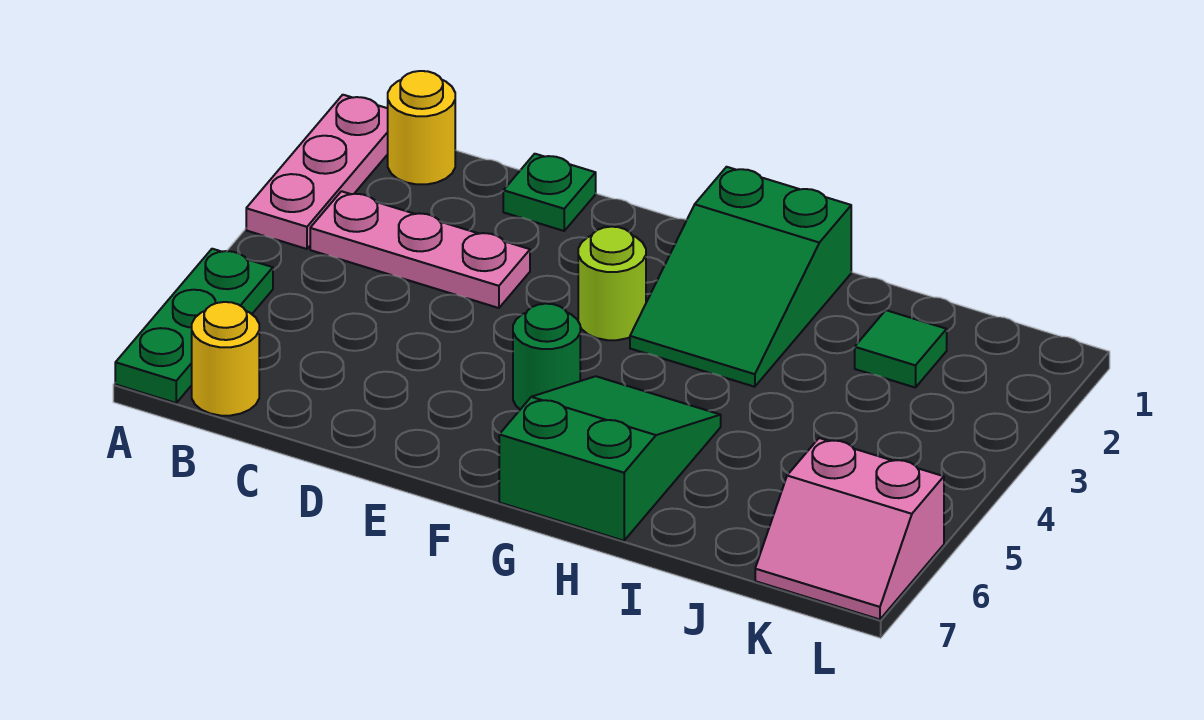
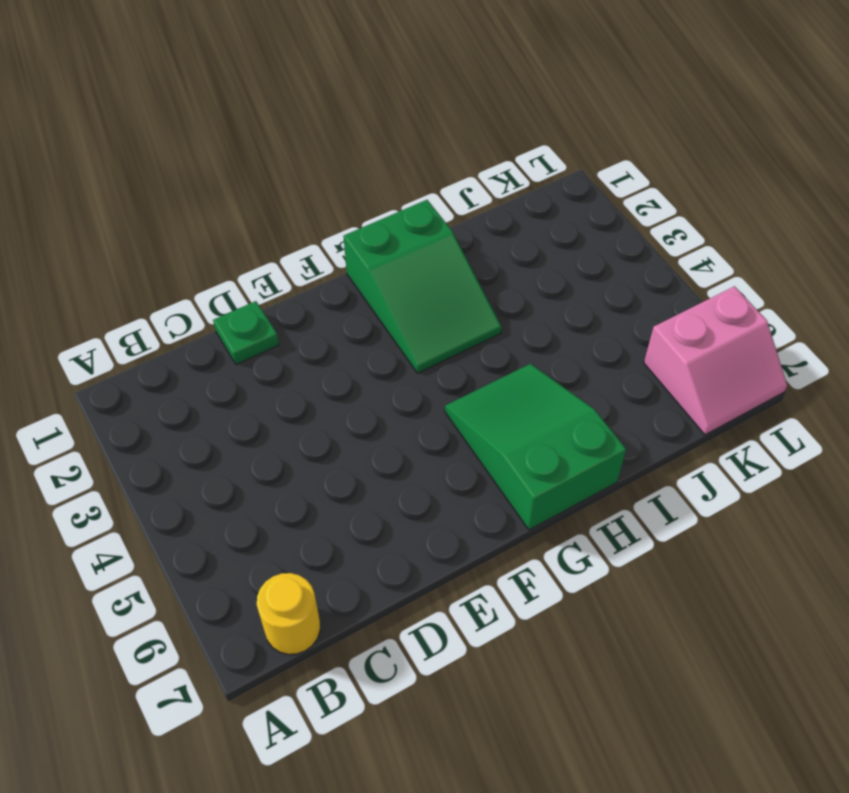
none -> pink 1x3 plate [246,95,388,249]
none -> green 1x3 plate [115,249,273,403]
none -> yellow 1x1 round brick [388,71,455,184]

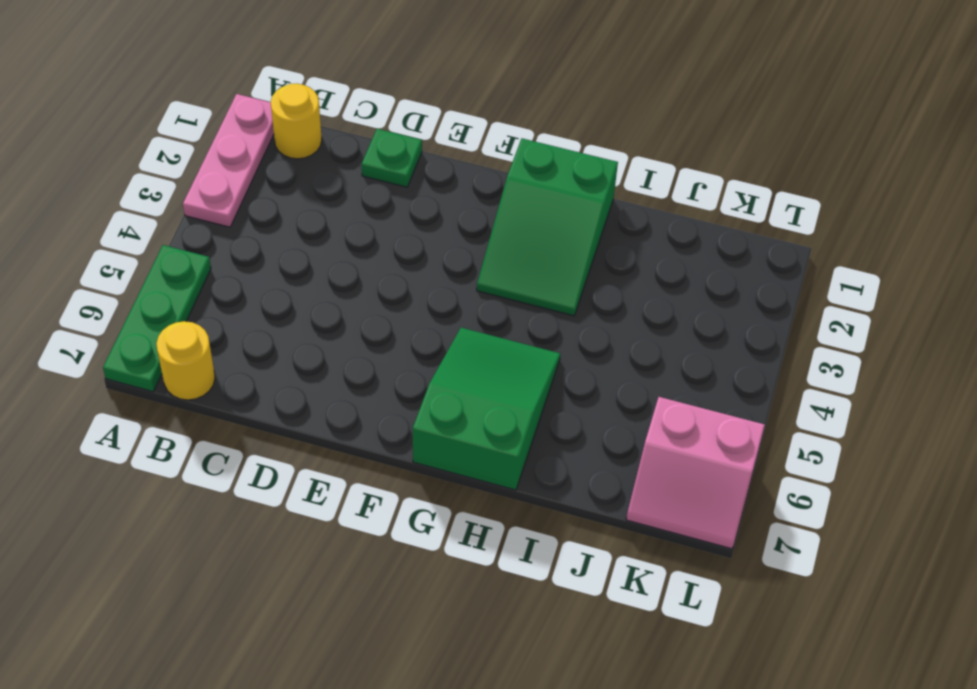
none -> pink 1x3 plate [310,191,530,308]
none -> lime 1x1 round brick [578,227,646,340]
none -> green 1x1 round brick [513,304,580,409]

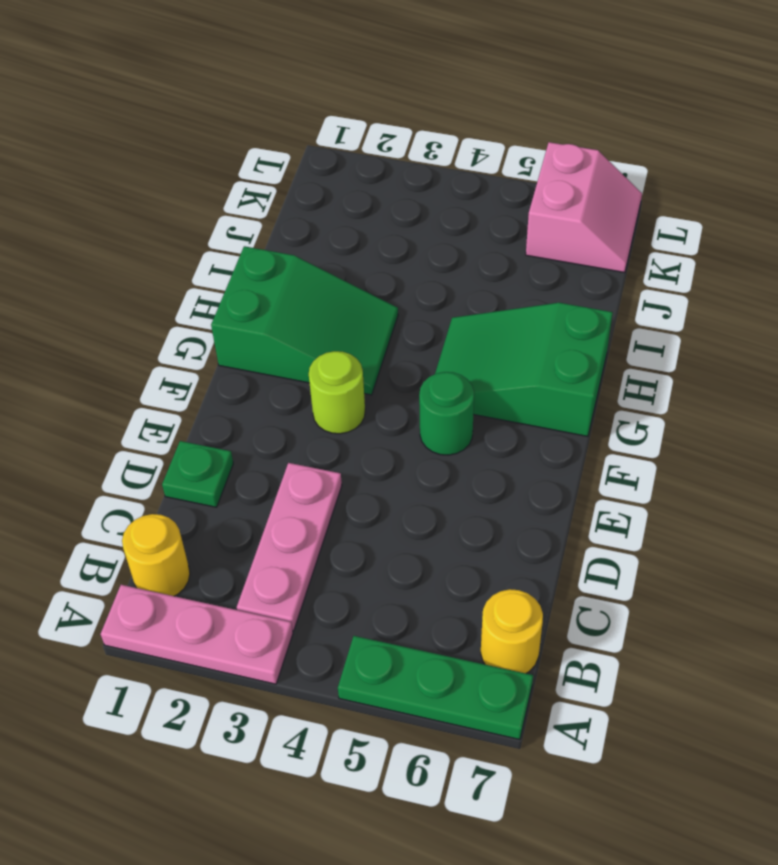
none -> green 1x1 tile [855,310,947,388]

